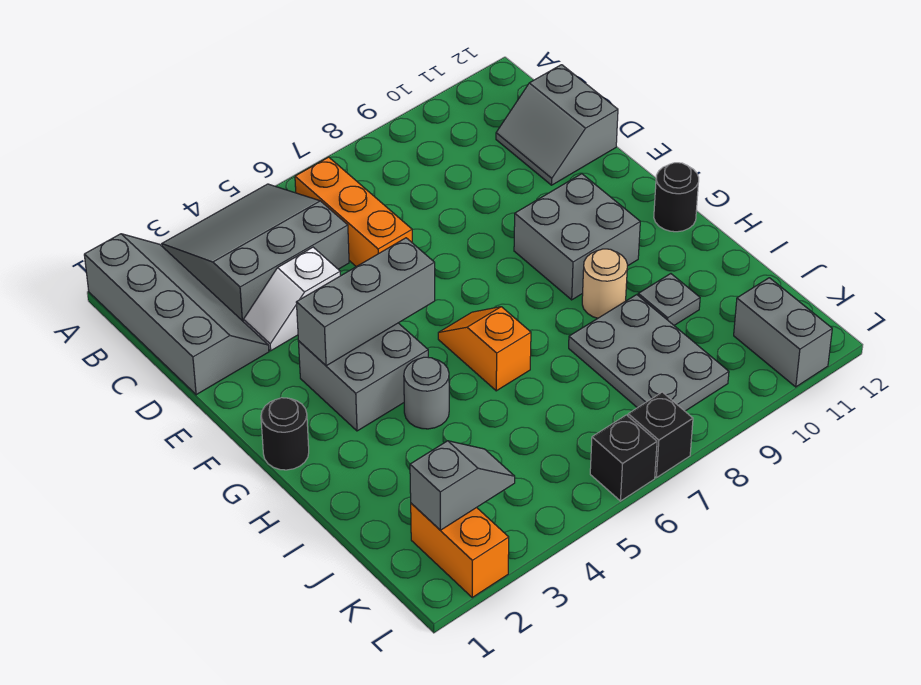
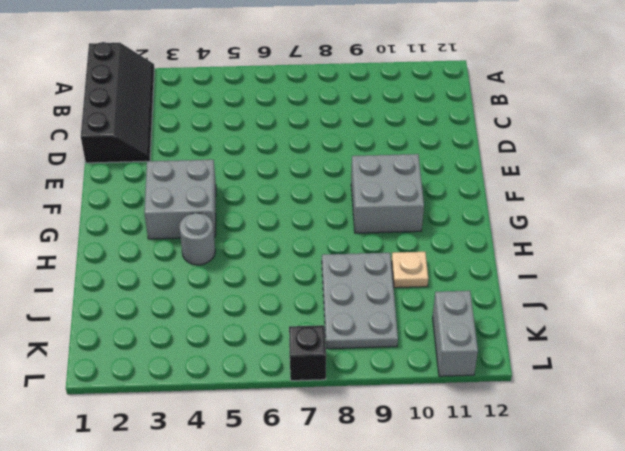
black 2x4 slope [81,42,154,163] -> grey 2x4 slope [84,234,269,395]
tan 1x1 plate [392,252,428,288] -> grey 1x1 plate [638,274,700,325]
none -> grey 3x3 slope [162,184,349,322]
none -> orange 1x3 brick [295,157,412,267]
none -> grey 2x2 slope [496,65,618,185]

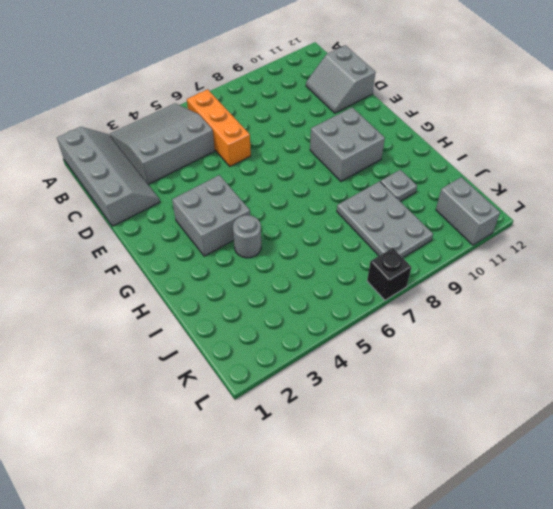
none -> white 1x2 slope [244,247,340,351]
none -> black 1x1 round brick [261,398,309,470]
none -> orange 1x2 slope [438,307,531,391]

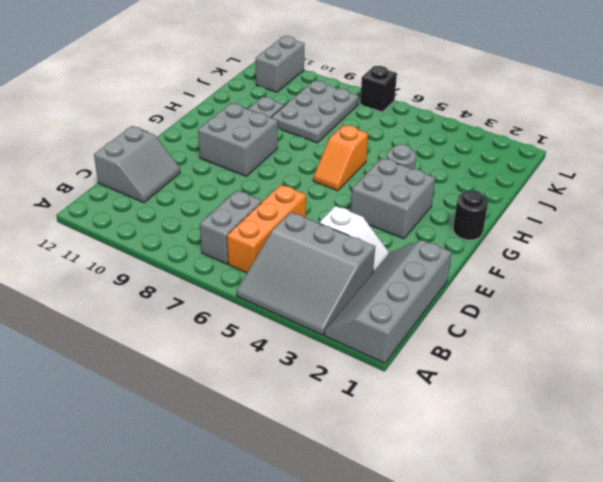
grey 1x2 brick [200,190,262,264] -> none
none -> black 1x1 round brick [654,163,699,232]
none -> tan 1x1 round brick [582,249,627,318]
none -> orange 1x2 brick [411,503,509,597]

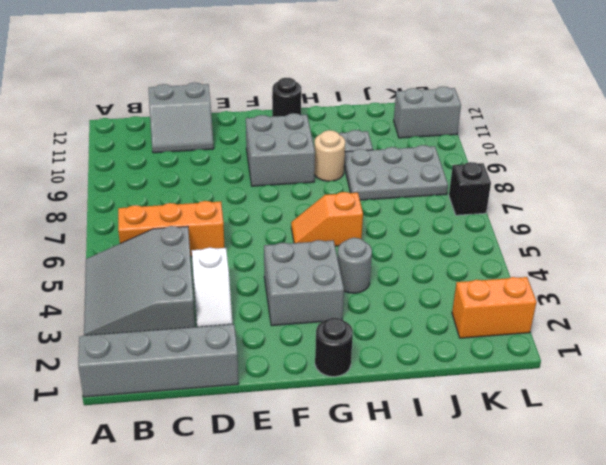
none -> black 1x1 brick [590,415,657,501]
none -> grey 1x3 brick [296,238,435,366]
none -> grey 1x2 slope [410,441,515,530]

